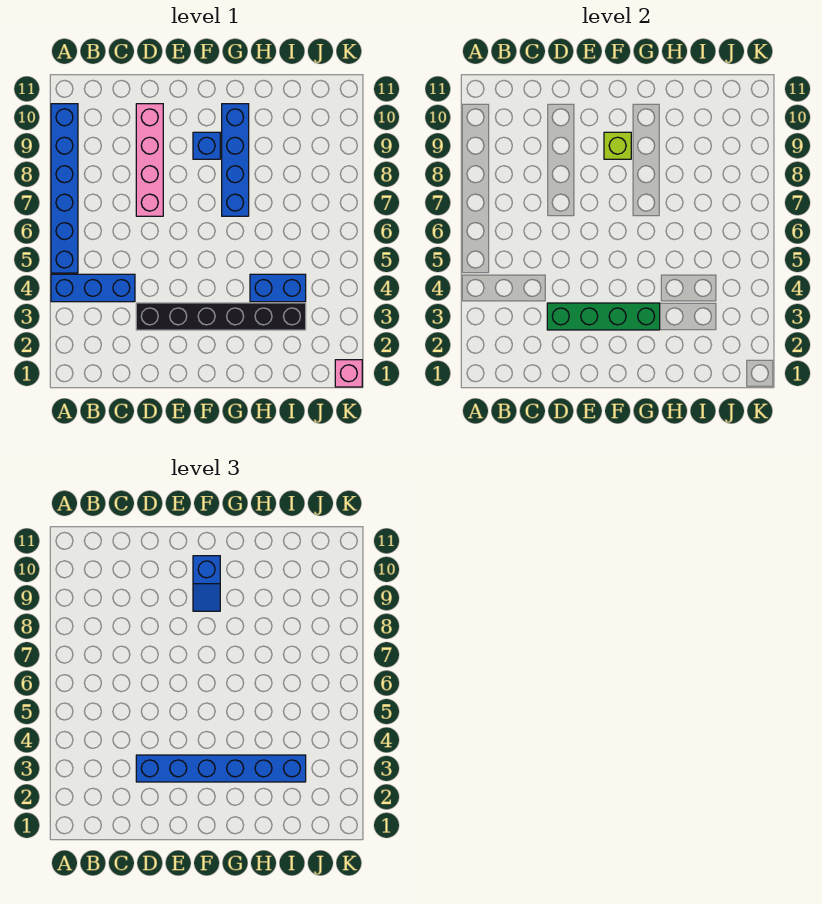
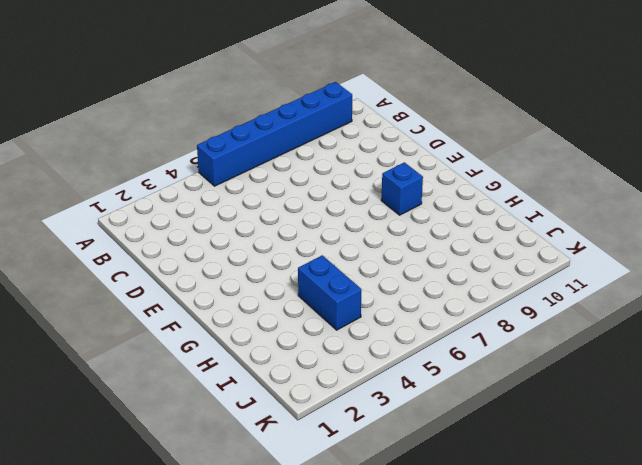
none -> blue 1x3 brick [51,274,135,302]
none -> black 1x6 brick [136,303,306,330]
none -> pink 1x4 brick [136,104,163,216]

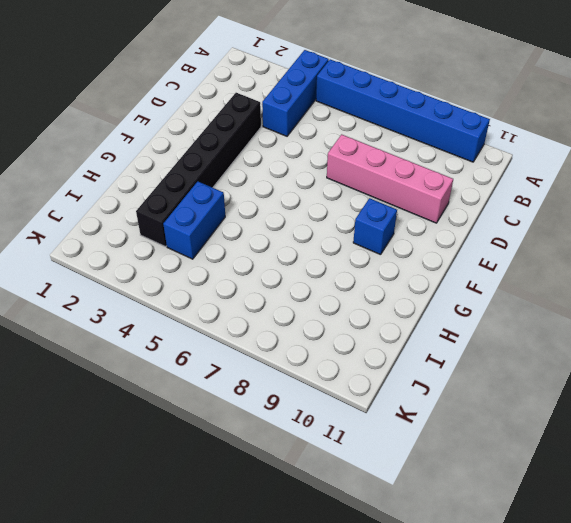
none -> blue 1x4 brick [222,104,249,216]
none -> pink 1x1 brick [335,360,362,387]
none -> green 1x4 brick [547,303,660,330]

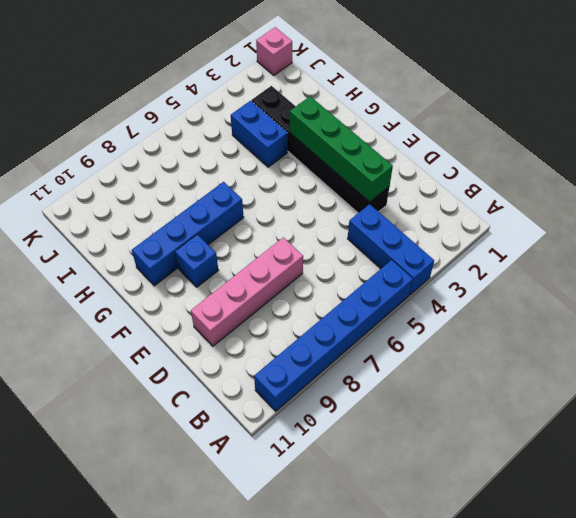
none -> lime 1x1 brick [604,132,631,159]
none -> blue 1x6 brick [136,755,306,782]
none -> blue 1x2 slope [193,556,220,611]

